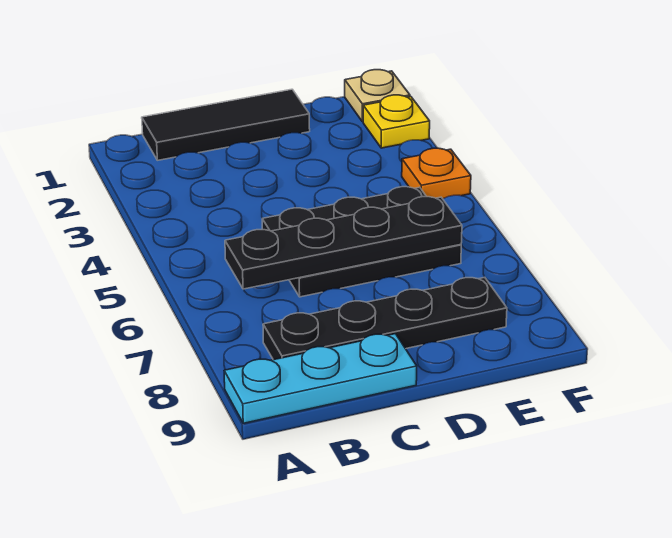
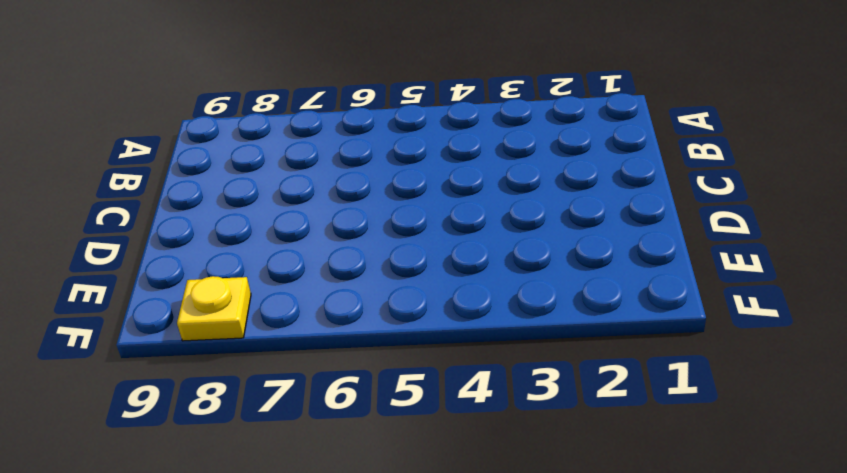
yellow 1x1 plate [177,276,251,341] -> yellow 1x1 plate moved to [363,95,430,148]
none -> cyan 1x3 plate [224,334,417,423]
none -> black 1x3 tile [142,89,310,160]

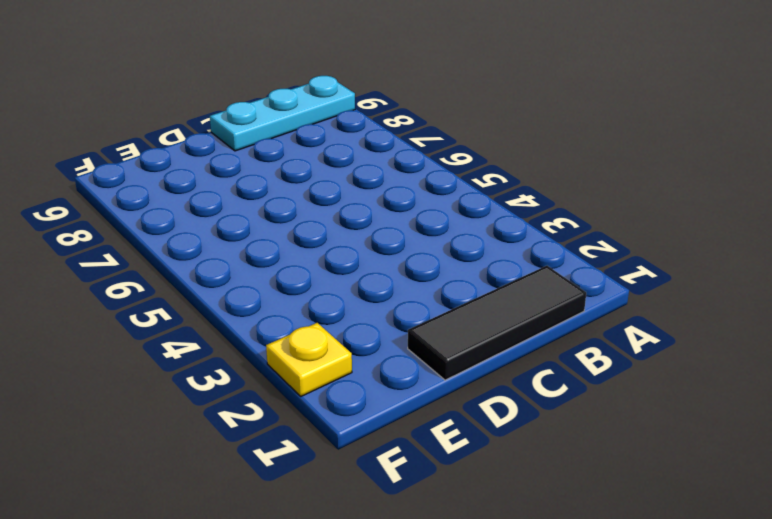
none -> black 1x4 plate [263,277,507,360]
none -> black 2x3 plate [262,187,461,297]

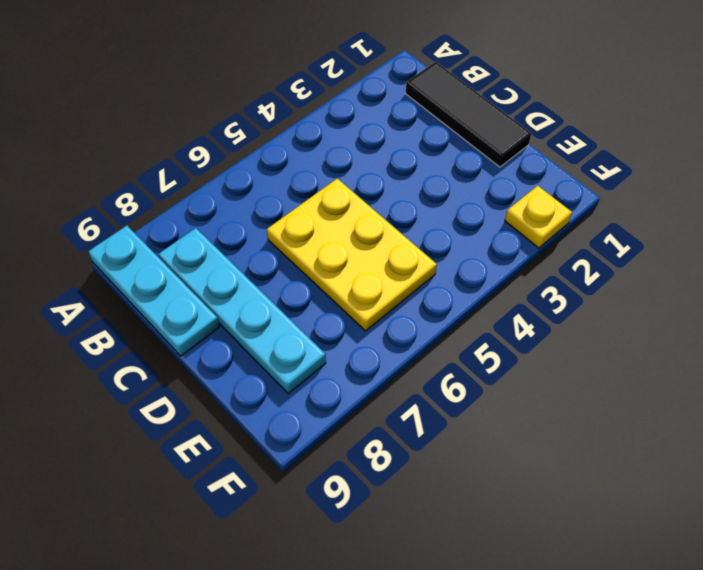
cyan 1x4 plate [159,228,326,394] -> black 1x4 plate [263,277,507,360]
yellow 2x3 plate [267,178,437,331] -> black 2x3 plate [262,187,461,297]
none -> tan 1x1 plate [345,70,410,122]
none -> orange 1x1 plate [402,148,471,199]

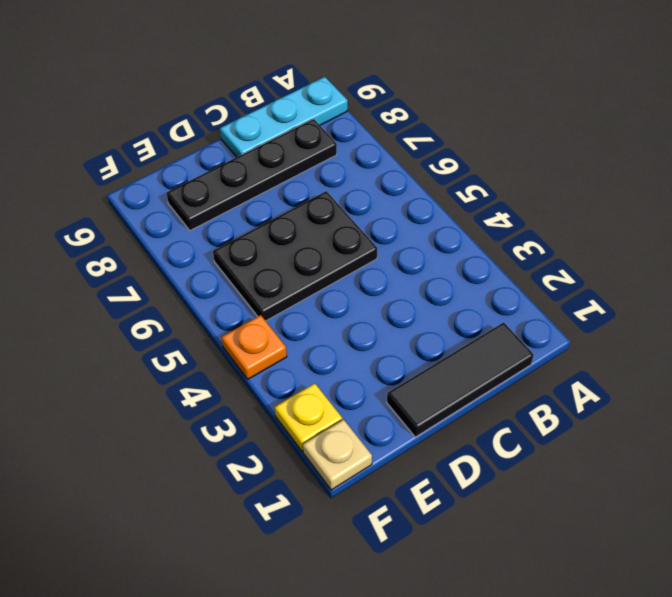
none -> black 1x4 plate [225,197,462,289]

